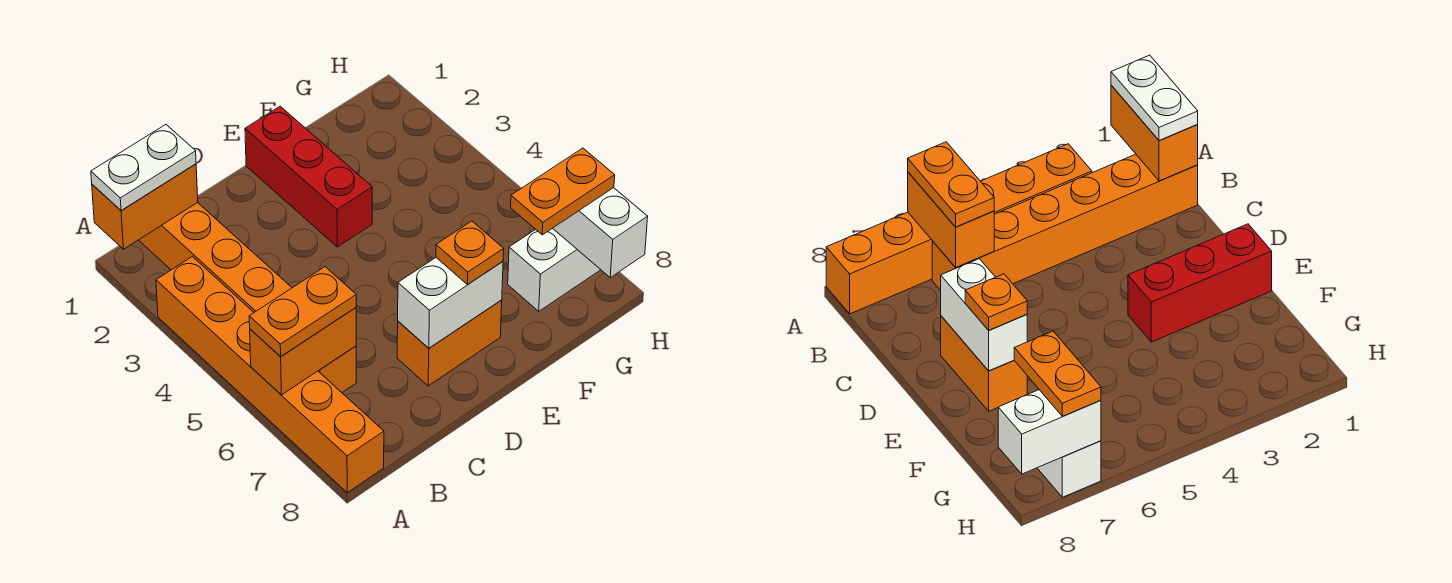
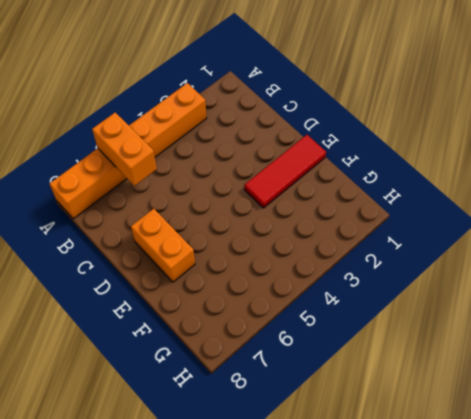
red 1x3 tile [244,135,326,208] -> red 1x3 brick [245,106,372,247]
none -> orange 1x6 brick [139,203,356,393]
none -> white 1x2 brick [508,228,601,311]
none -> orange 1x2 brick [92,164,198,249]

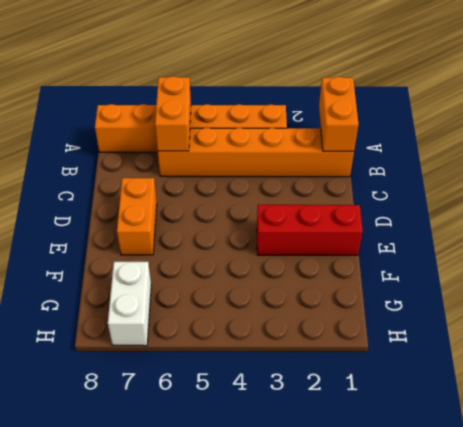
none -> white 1x2 brick [398,258,503,348]
none -> white 1x2 brick [553,188,648,277]
none -> white 1x2 plate [91,125,196,210]

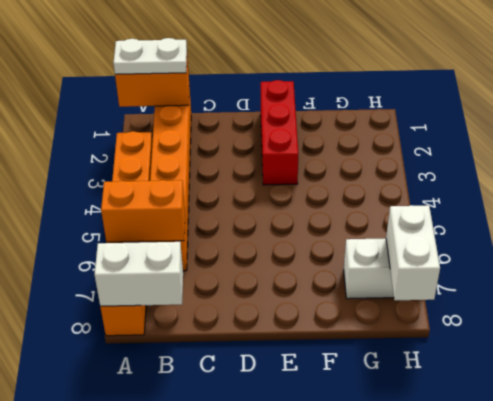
white 1x2 brick [94,242,183,306] -> white 1x2 brick moved to [398,258,503,348]
none -> orange 1x2 brick [397,300,502,386]
none -> orange 1x2 plate [249,267,356,357]
none -> orange 1x1 plate [436,221,504,285]

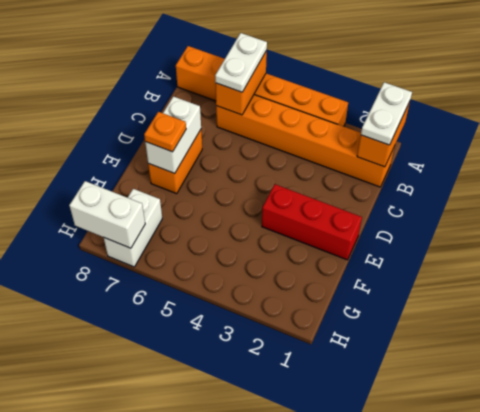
white 1x2 plate [215,33,267,92] -> orange 1x2 plate [249,267,356,357]
none -> orange 1x2 plate [511,148,615,235]

